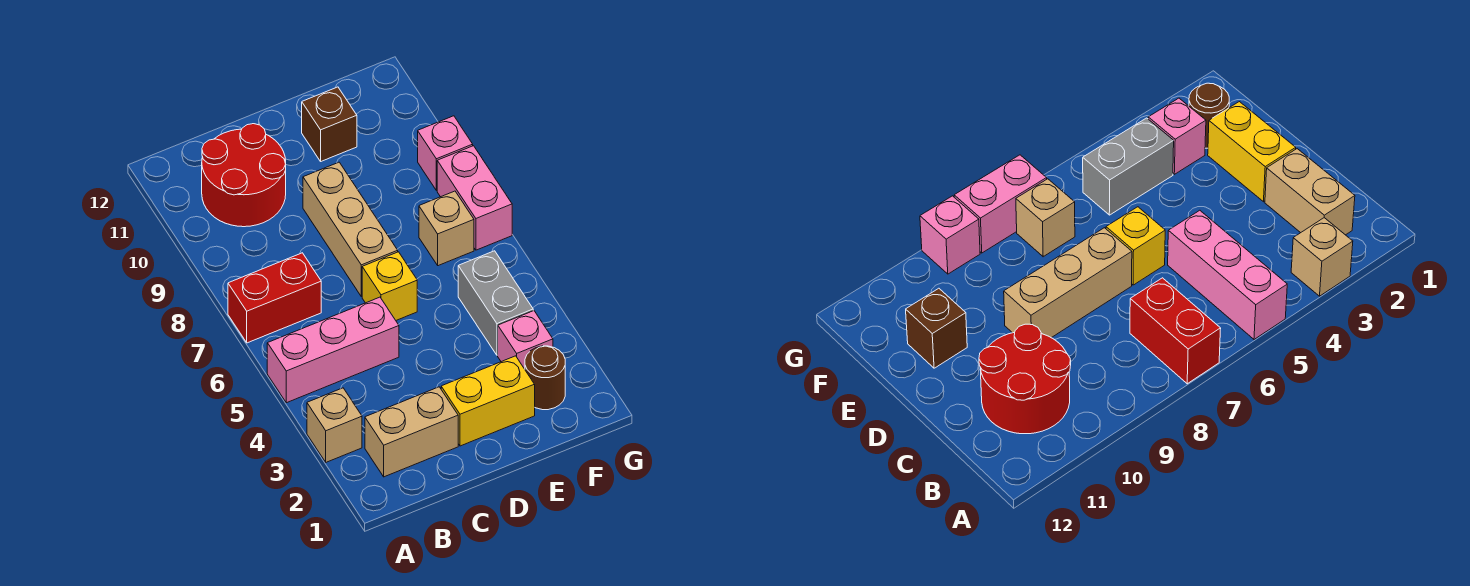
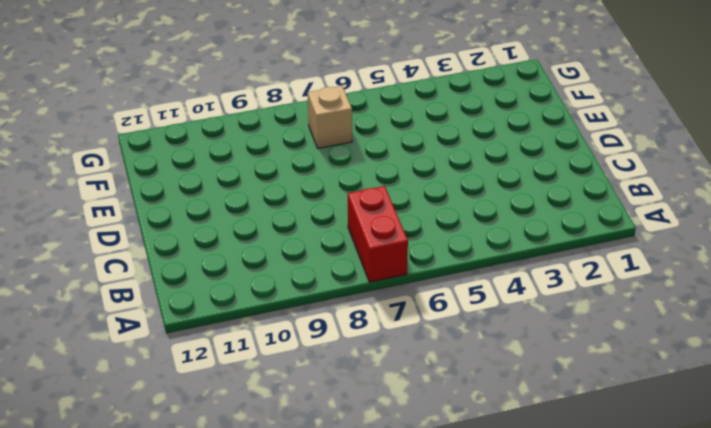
none -> tan 1x1 brick [307,388,362,462]
none -> pink 1x3 brick [267,297,399,403]
none -> tan 1x2 brick [365,387,458,477]

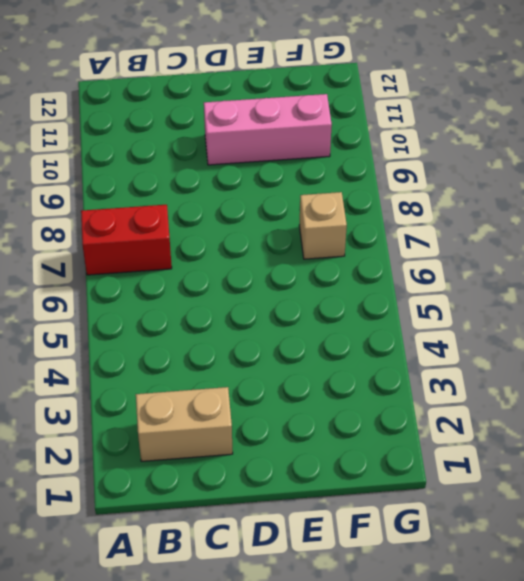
pink 1x3 brick [204,94,332,165] -> pink 1x3 brick moved to [267,297,399,403]
none -> tan 1x1 brick [307,388,362,462]
none -> red 2x2 round brick [202,124,286,227]
none -> yellow 1x2 brick [441,356,535,446]

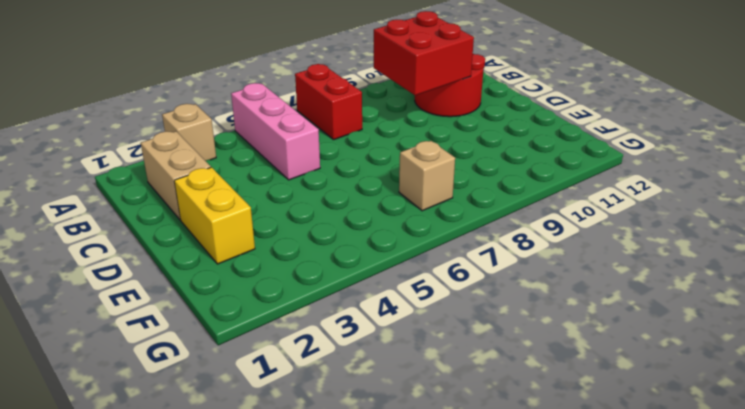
red 2x2 brick [374,11,474,95] -> none
none -> yellow 1x1 brick [362,252,417,320]
none -> tan 1x3 brick [303,162,398,297]
none -> brown 1x1 brick [302,87,357,161]

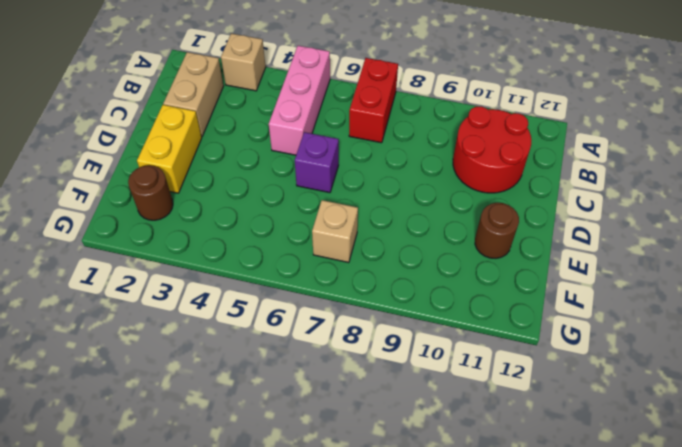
purple 1x1 brick [295,132,339,193] -> yellow 1x1 brick [362,252,417,320]
brown 1x1 round brick [475,203,519,258] -> brown 1x1 brick [302,87,357,161]
none -> tan 1x3 brick [303,162,398,297]
none -> pink 1x1 brick [498,311,553,369]
none -> grey 1x2 brick [458,251,533,355]

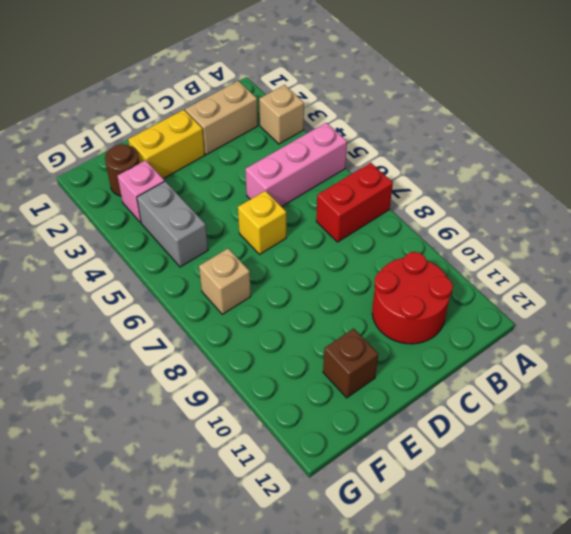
none -> tan 1x3 brick [303,162,398,297]
none -> pink 1x2 brick [437,146,512,250]
none -> pink 1x1 brick [418,116,473,190]

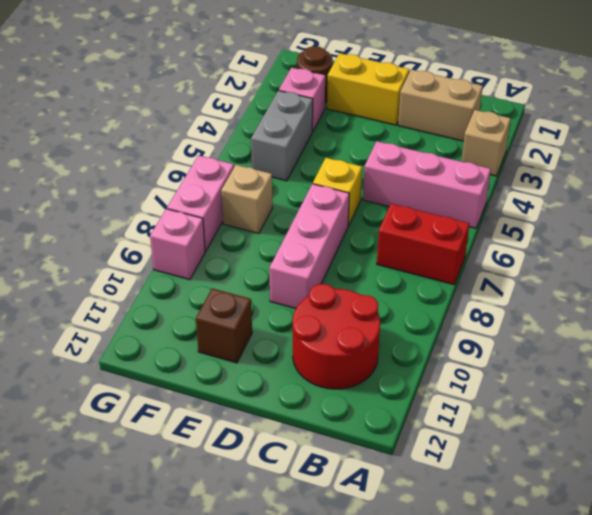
pink 1x3 brick [269,184,349,309] -> tan 1x3 brick [303,162,398,297]

